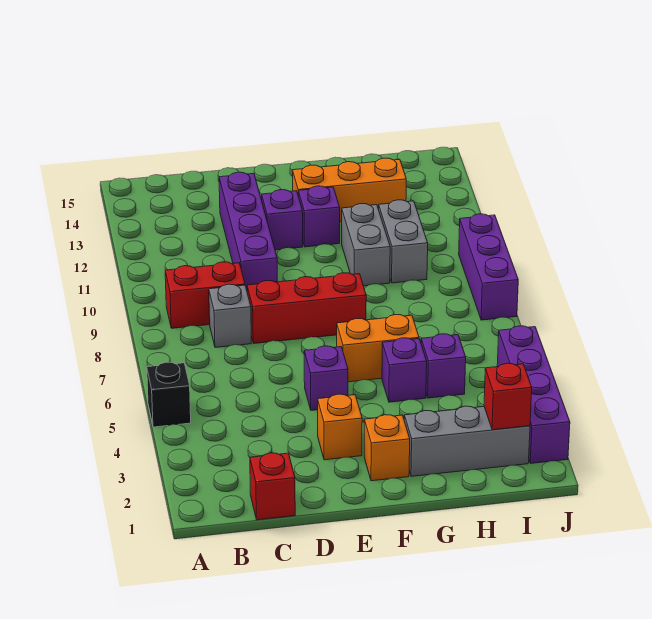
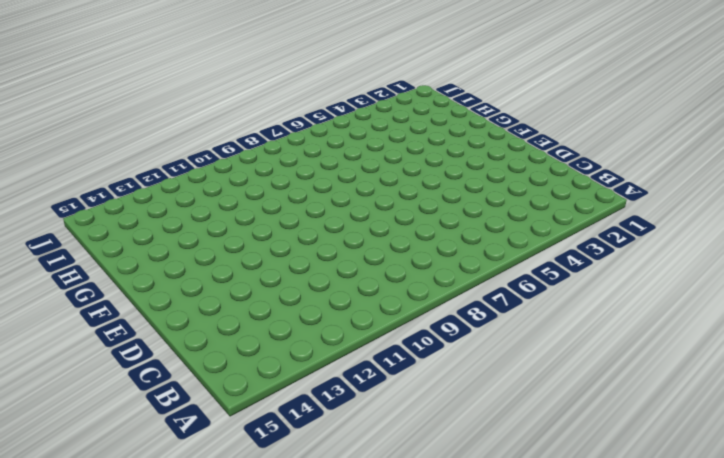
none -> black 1x1 brick [147,362,191,427]
none -> red 1x2 brick [165,262,245,328]
none -> red 1x1 brick [250,453,295,520]

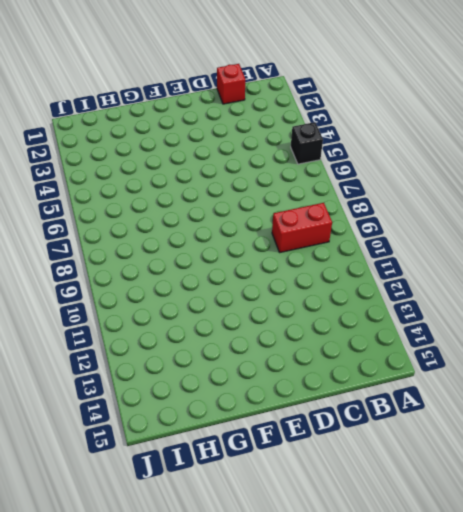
none -> grey 1x1 brick [209,284,251,347]
none -> red 1x3 brick [247,273,366,343]
none -> purple 1x4 brick [219,172,277,290]

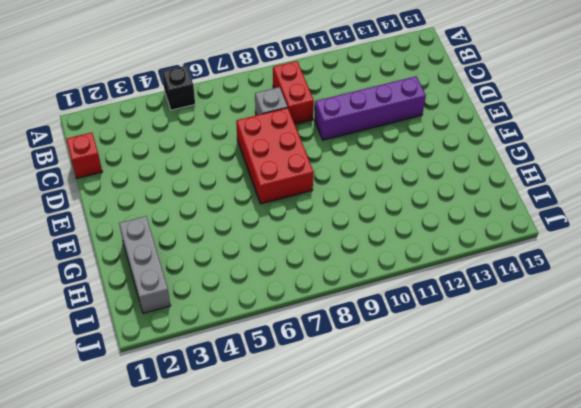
red 2x3 brick [236,108,314,204] -> red 1x3 brick [247,273,366,343]
none -> orange 1x1 brick [318,394,362,460]
none -> purple 1x1 brick [304,346,348,410]
none -> purple 1x1 brick [262,190,303,250]

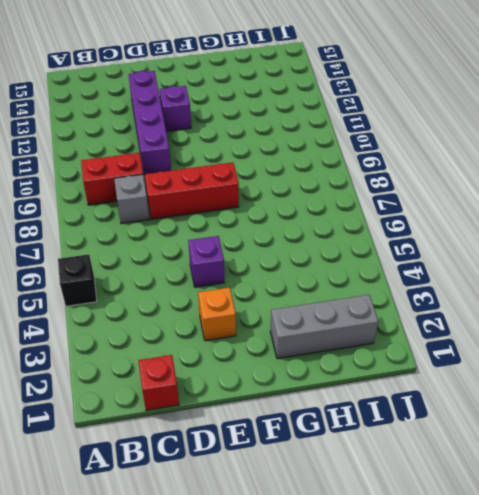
none -> orange 1x1 brick [364,415,410,481]
none -> orange 1x2 brick [337,315,419,382]
none -> purple 1x1 brick [298,186,340,247]

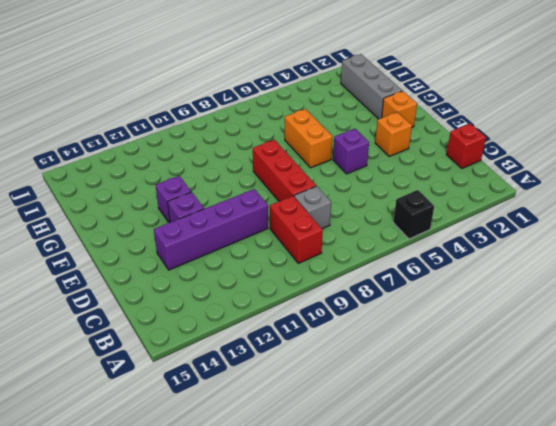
none -> orange 1x3 brick [292,158,406,222]
none -> purple 1x1 brick [382,338,427,402]
none -> grey 1x2 brick [342,204,390,286]

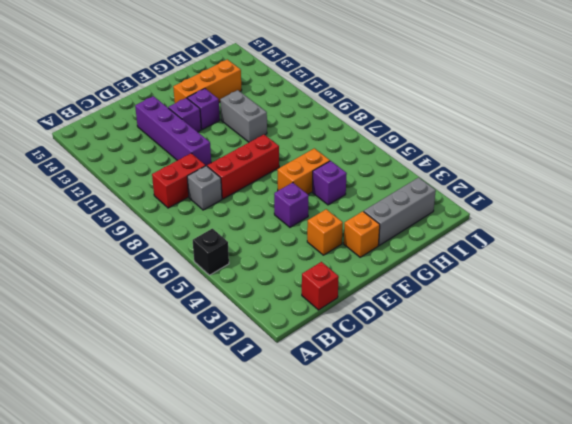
none -> purple 1x1 brick [421,334,466,398]
none -> grey 1x2 brick [379,200,428,283]
none -> purple 1x4 brick [497,326,570,463]

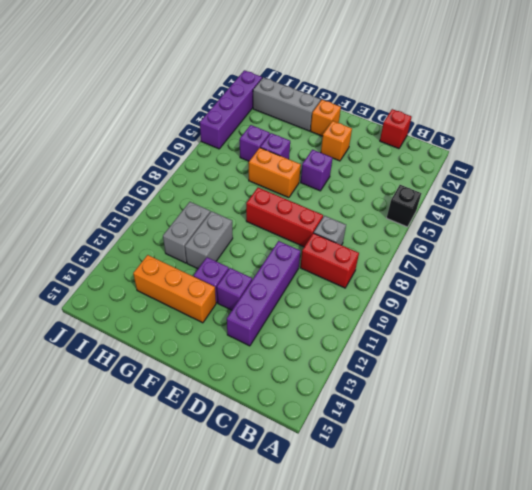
none -> purple 1x3 brick [459,214,518,320]
none -> red 1x1 brick [484,363,532,430]

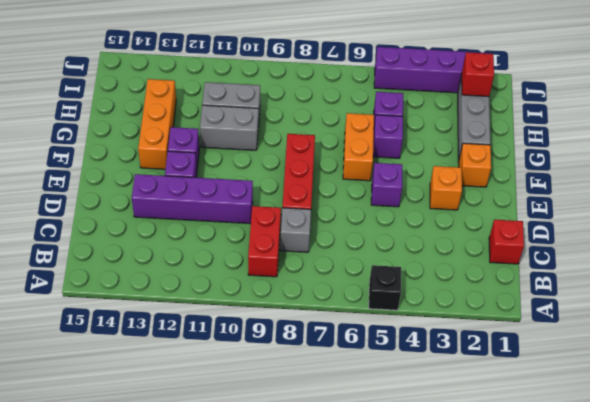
none -> purple 1x3 brick [459,214,518,320]

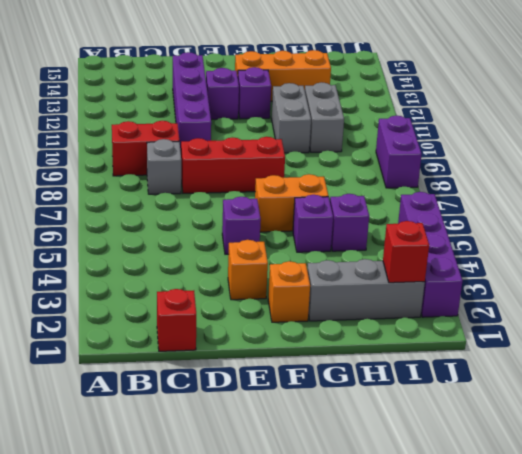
purple 1x2 brick [376,116,422,188] -> purple 1x3 brick [459,214,518,320]
none -> black 1x1 brick [147,362,191,427]

